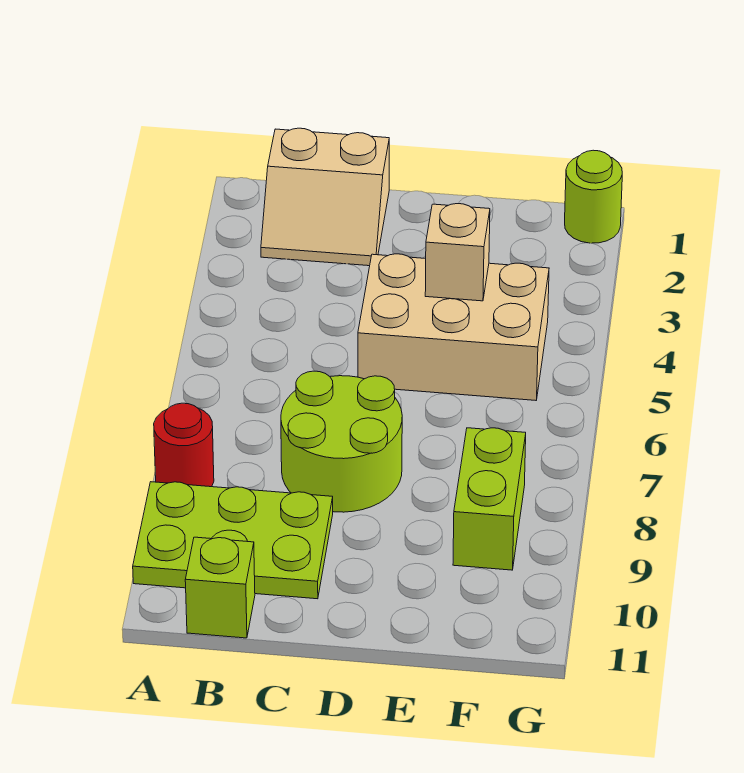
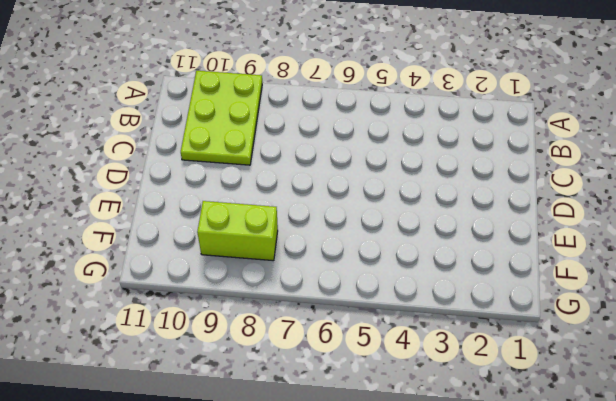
none -> red 1x1 round brick [154,403,214,487]
none -> tan 2x2 slope [261,128,389,266]

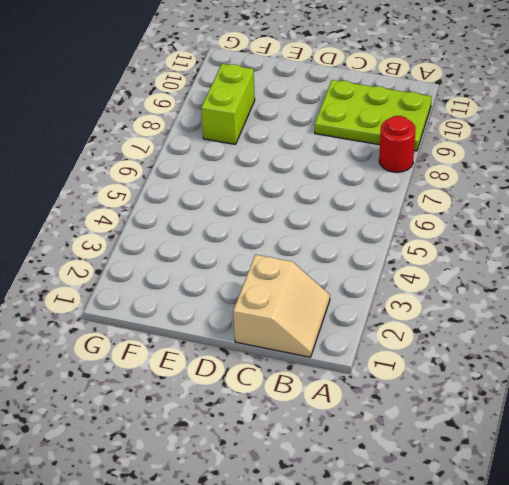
tan 2x2 slope [233,255,330,357] -> tan 2x2 slope turned to [261,128,389,266]
none -> lime 1x1 brick [185,537,255,638]
none -> lime 2x2 round brick [281,371,402,512]

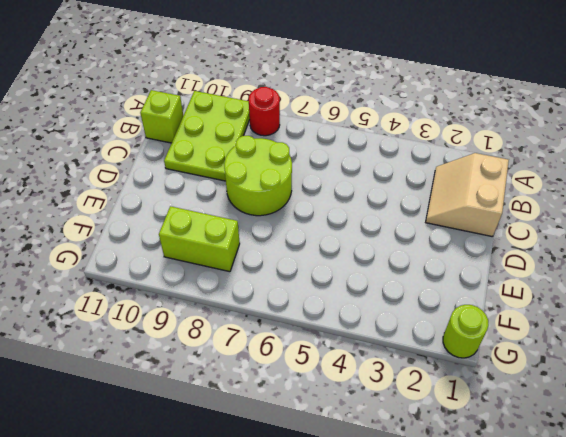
none -> tan 2x3 brick [358,254,549,400]
none -> tan 1x1 brick [425,204,490,301]

